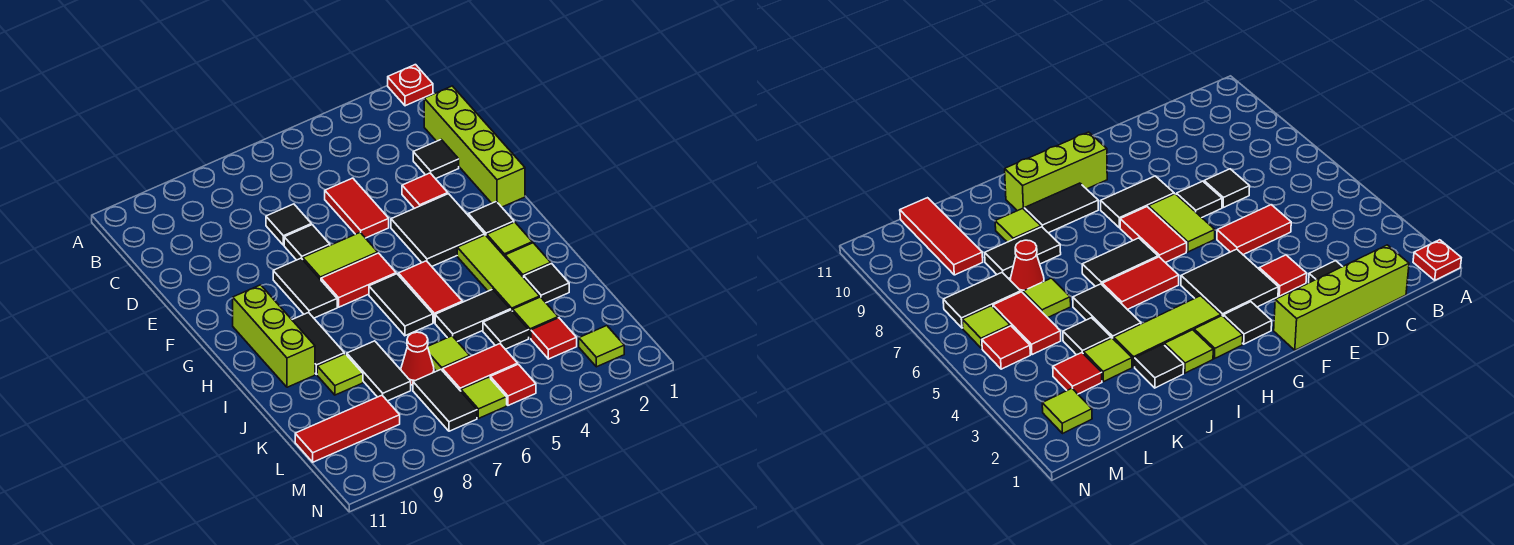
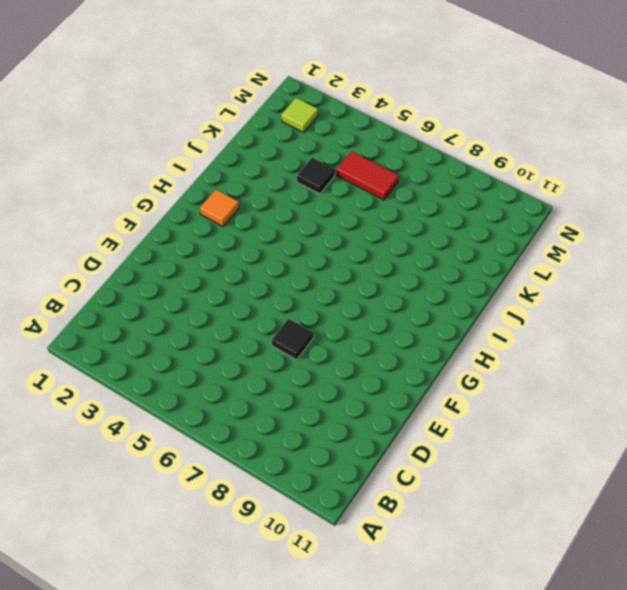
orange 1x1 tile [200,190,239,227] -> lime 1x1 tile [487,222,532,256]
none -> red 1x1 plate [388,65,433,106]
none -> lime 1x4 brick [424,86,525,207]
none -> black 1x1 tile [413,140,459,179]
none -> red 1x2 tile [325,178,389,238]

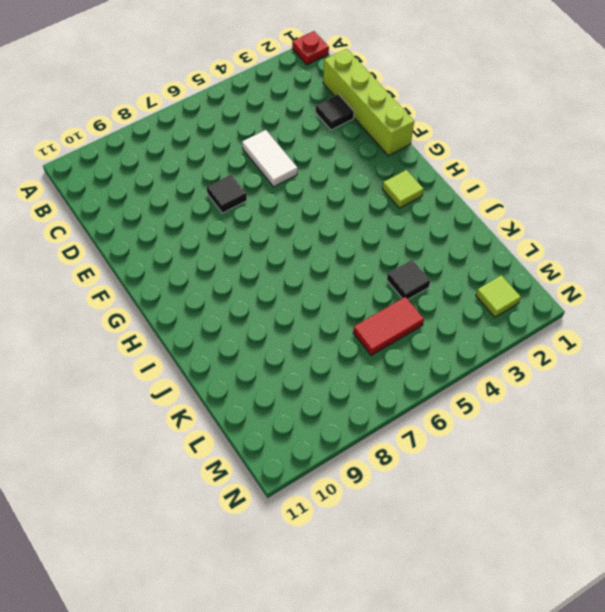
white 1x2 tile [242,130,298,187] -> red 1x2 tile [325,178,389,238]
none -> black 1x1 tile [266,204,311,245]
none -> red 1x1 tile [402,173,448,209]
none -> black 2x2 tile [391,194,485,266]
none -> lime 1x2 tile [303,233,378,280]

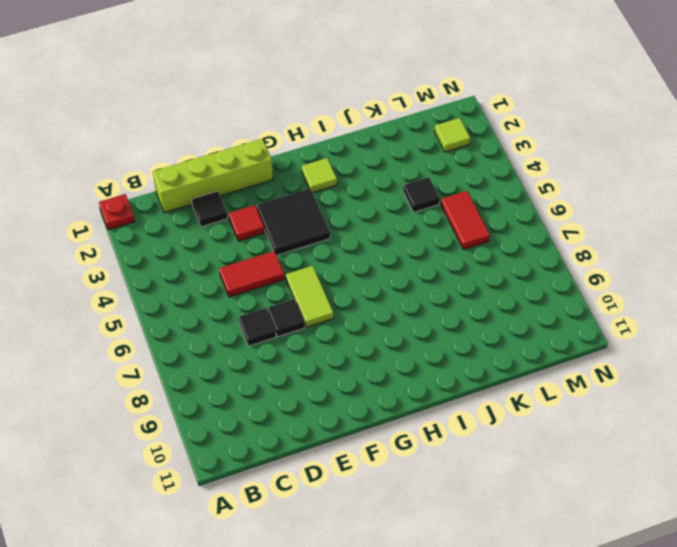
none -> black 1x2 tile [273,258,337,318]
none -> black 1x1 tile [468,201,514,236]
none -> red 1x2 tile [321,253,396,307]
none -> lime 1x3 brick [233,285,315,387]

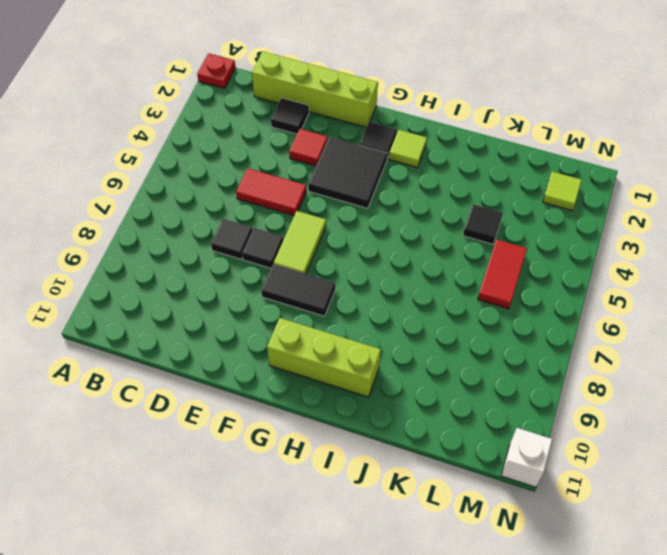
white 1x1 brick [501,428,552,487] -> none
none -> red 1x2 tile [321,253,396,307]
none -> lime 1x3 tile [457,235,540,311]
none -> red 1x2 tile [398,261,462,323]
none -> black 1x2 tile [369,274,433,336]

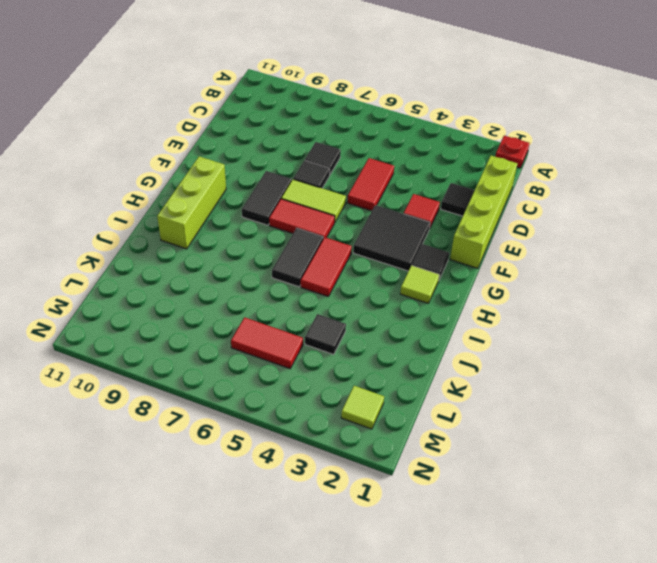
none -> lime 1x3 tile [457,235,540,311]
none -> black 1x2 tile [292,313,344,374]
none -> lime 1x1 tile [505,243,551,278]
none -> black 1x1 tile [524,264,569,303]

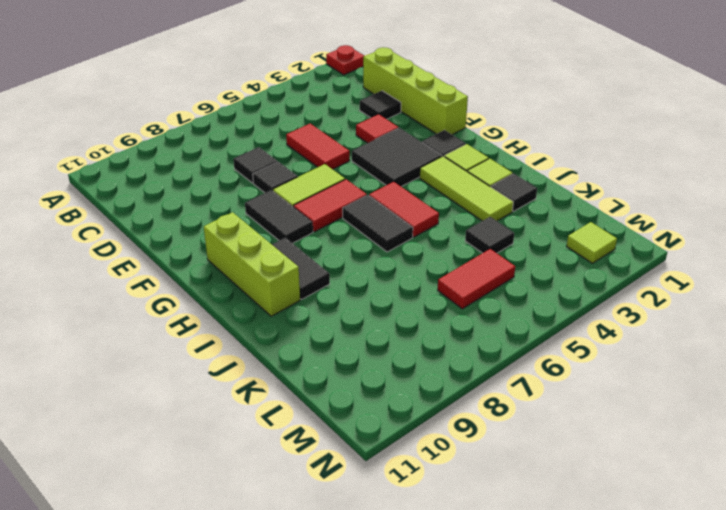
none -> black 1x2 tile [435,289,510,342]
none -> black 1x2 tile [347,341,411,401]
none -> lime 1x1 tile [317,354,363,395]
none -> lime 1x1 tile [513,297,558,338]

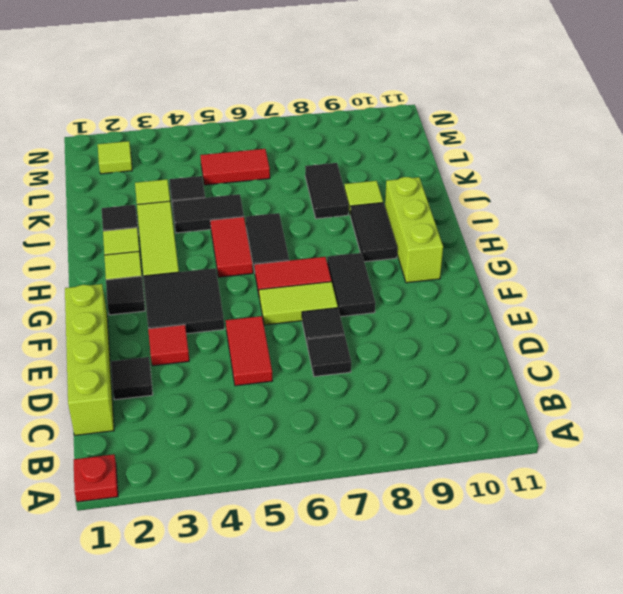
none -> lime 1x1 tile [428,336,470,371]
none -> red 1x1 cone [401,332,434,385]
none -> red 1x1 tile [531,318,577,359]
none -> black 1x2 tile [413,370,477,431]

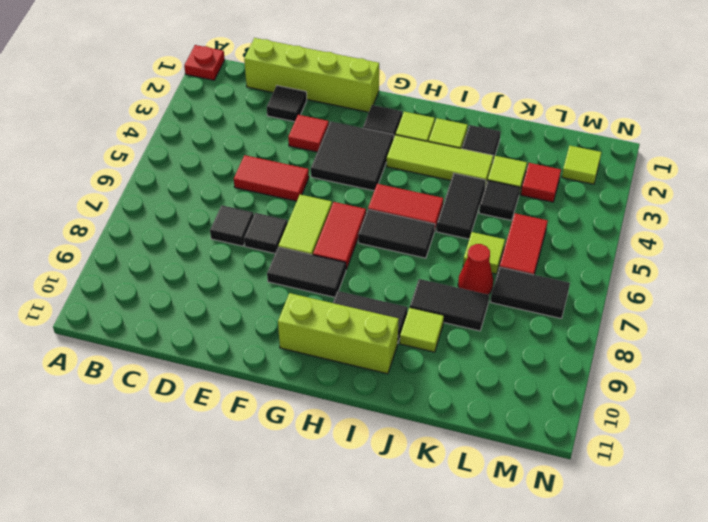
none -> red 1x3 tile [295,395,400,462]
none -> red 1x1 tile [490,364,536,405]
none -> lime 1x1 tile [461,377,507,418]

